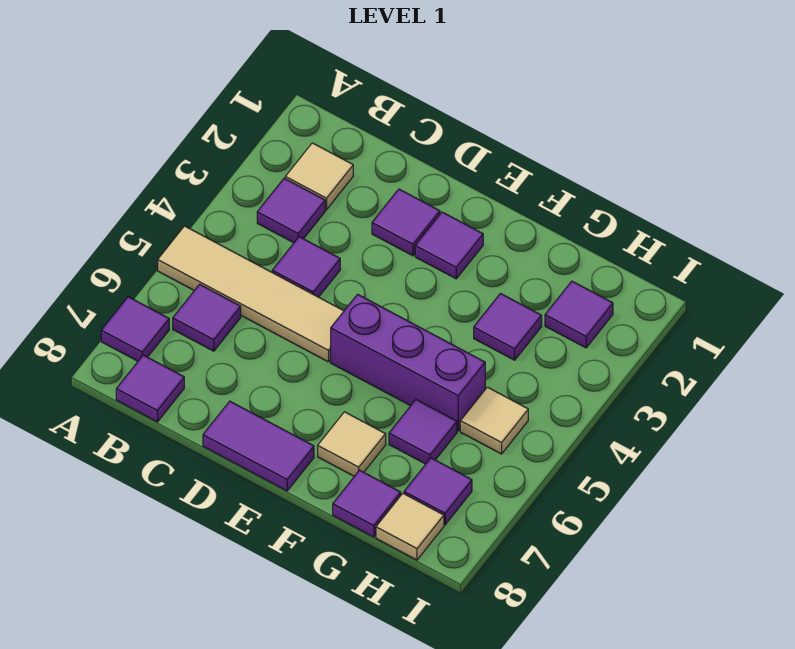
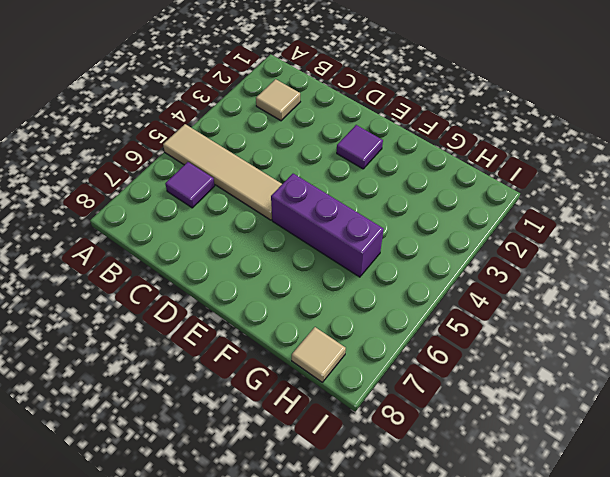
none -> purple 1x1 tile [101,297,169,361]
none -> purple 1x1 tile [257,178,325,243]
none -> purple 1x1 tile [116,355,184,422]

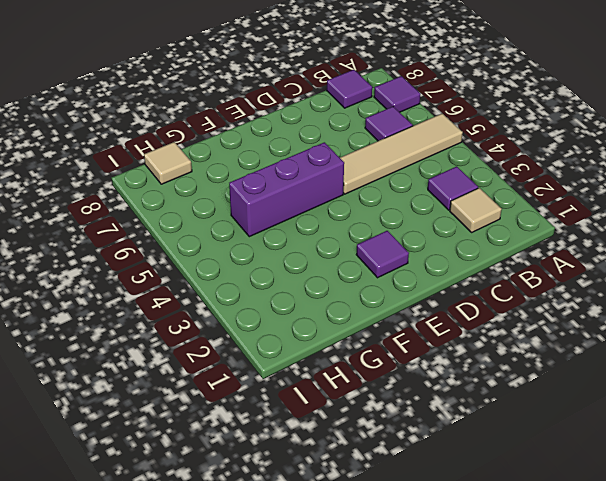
none -> purple 1x1 tile [272,237,340,297]
none -> purple 1x1 tile [372,189,440,256]
none -> purple 1x2 tile [203,401,314,491]

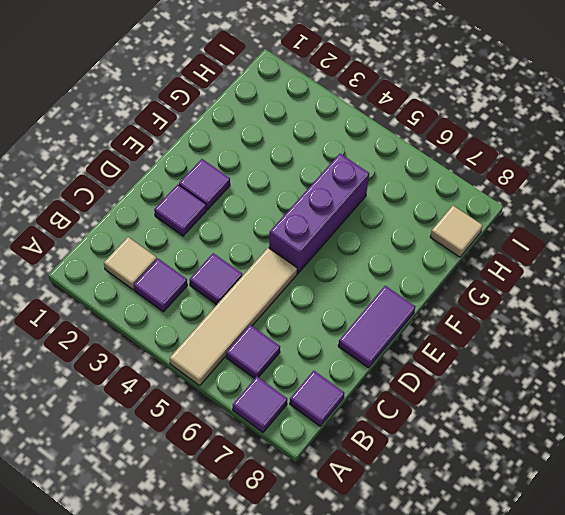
none -> tan 1x1 tile [318,412,386,476]
none -> purple 1x1 tile [474,294,542,360]
none -> purple 1x1 tile [389,400,457,464]

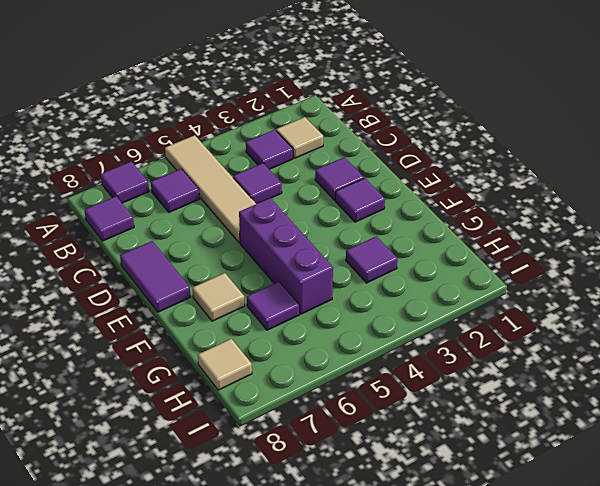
none -> purple 1x1 tile [333,470,401,537]
none -> purple 1x1 tile [545,281,613,348]
none -> tan 1x1 tile [460,387,528,454]

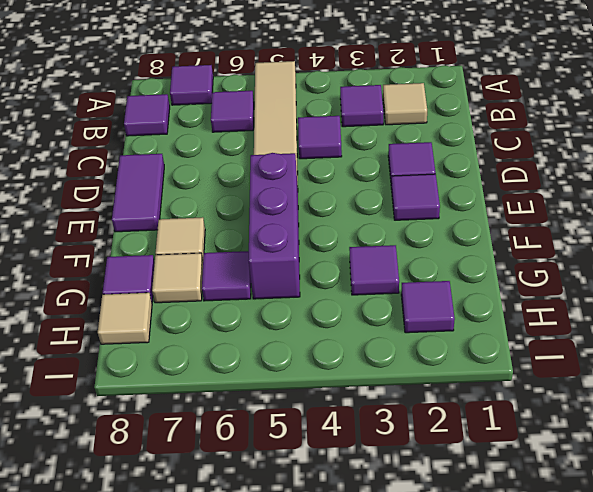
tan 1x1 tile [152,253,203,303] -> tan 1x1 tile moved to [460,387,528,454]
none -> purple 1x1 tile [404,458,472,525]

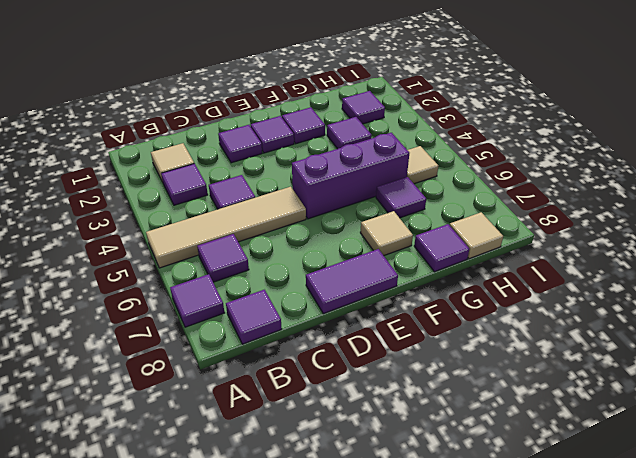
purple 1x1 tile [282,107,325,144] -> purple 1x1 tile moved to [404,458,472,525]

